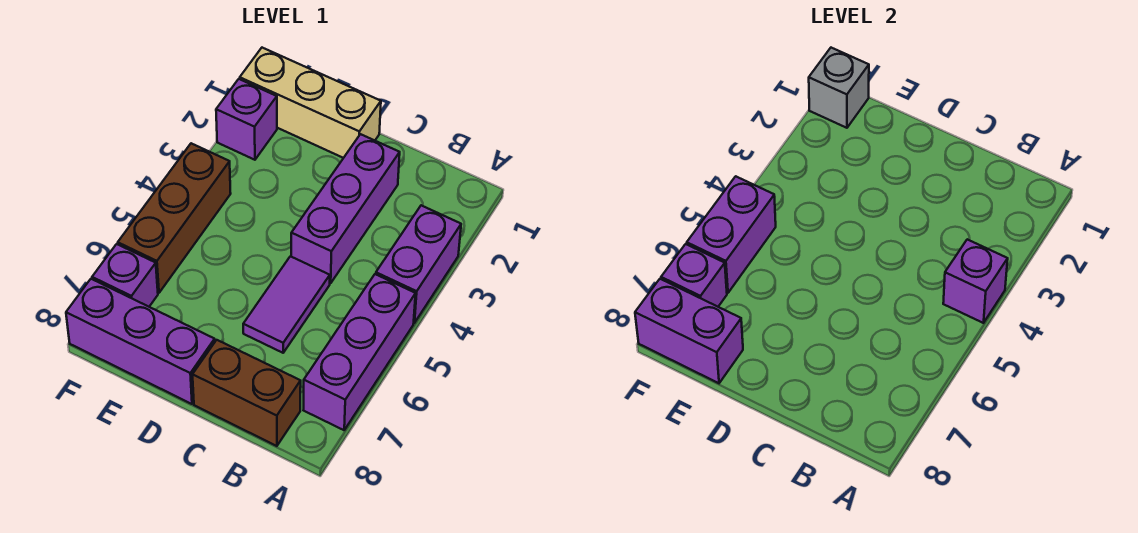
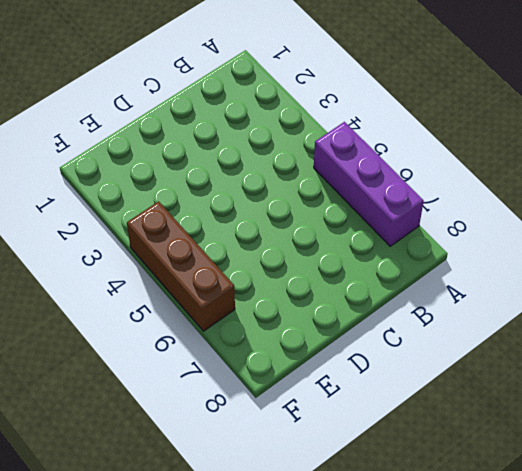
none -> purple 1x2 brick [376,205,461,323]
none -> brown 1x2 brick [193,340,301,446]
none -> purple 1x3 brick [291,134,400,283]

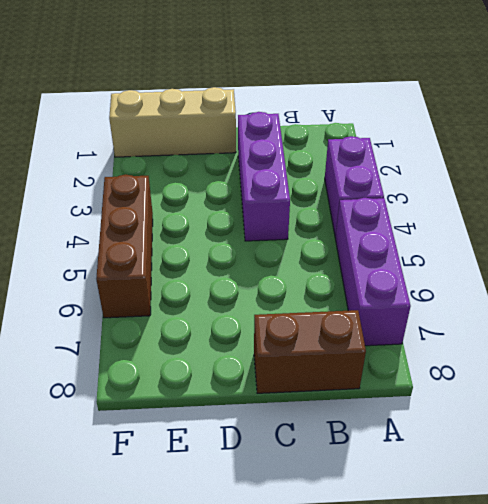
none -> purple 1x2 tile [243,256,330,353]
none -> purple 1x3 brick [66,279,215,404]
none -> purple 1x1 brick [216,79,277,160]

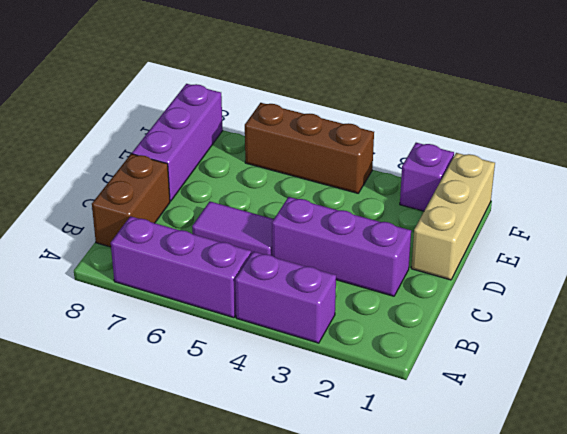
none -> purple 1x1 brick [92,244,158,307]
none -> purple 1x1 brick [943,239,1008,323]
none -> purple 1x2 brick [635,279,743,383]

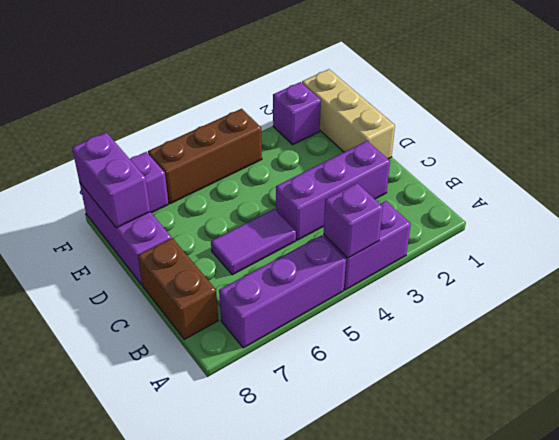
none -> grey 1x1 brick [809,48,869,128]
none -> purple 1x2 brick [687,176,776,293]
none -> purple 1x1 brick [661,244,727,307]

